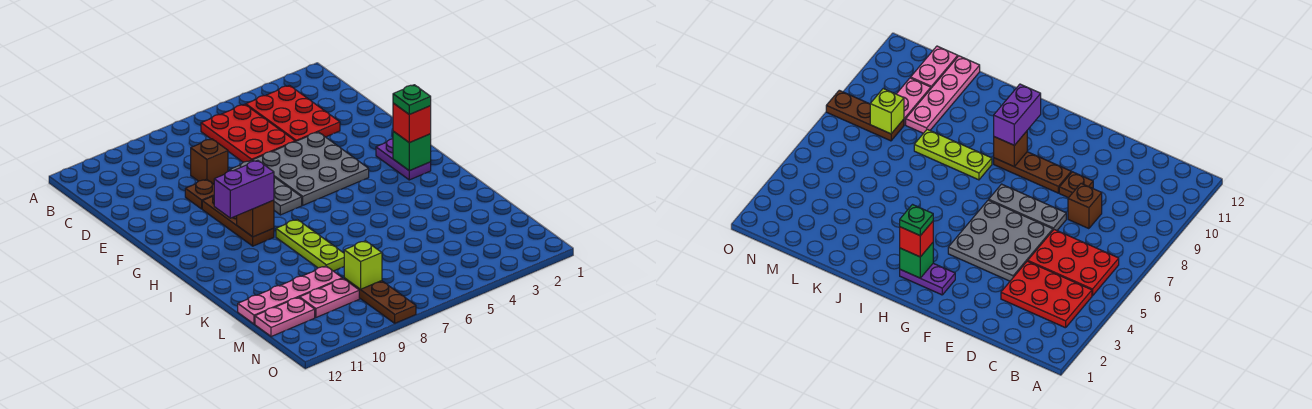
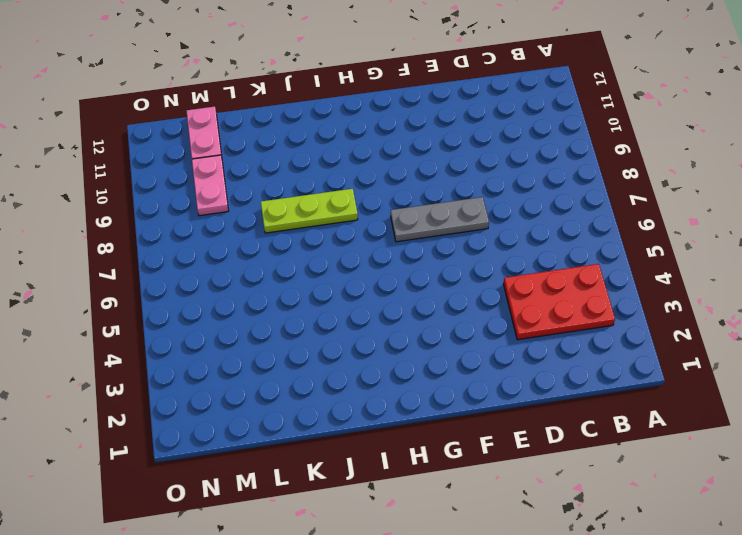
none -> red 2x3 plate [201,104,295,162]
none -> brown 1x1 brick [191,139,228,184]
none -> grey 3x3 plate [252,132,369,205]

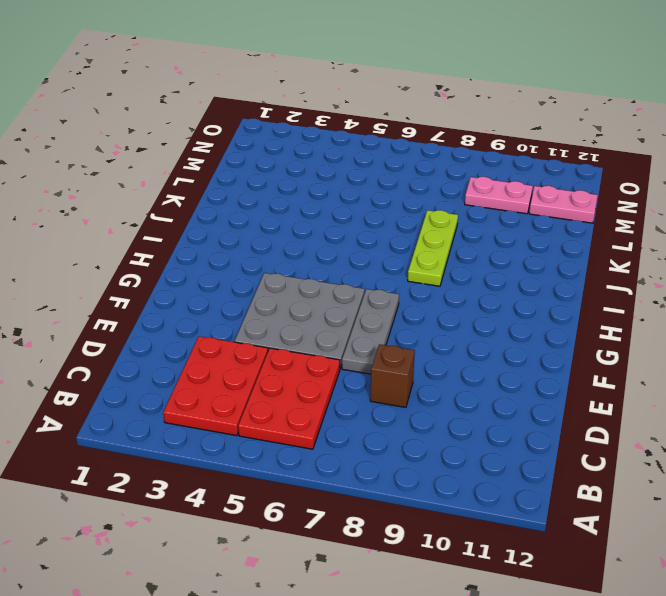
none -> brown 1x1 plate [185,179,214,209]
none -> brown 1x3 plate [202,195,274,246]
none -> purple 1x2 plate [376,139,431,180]

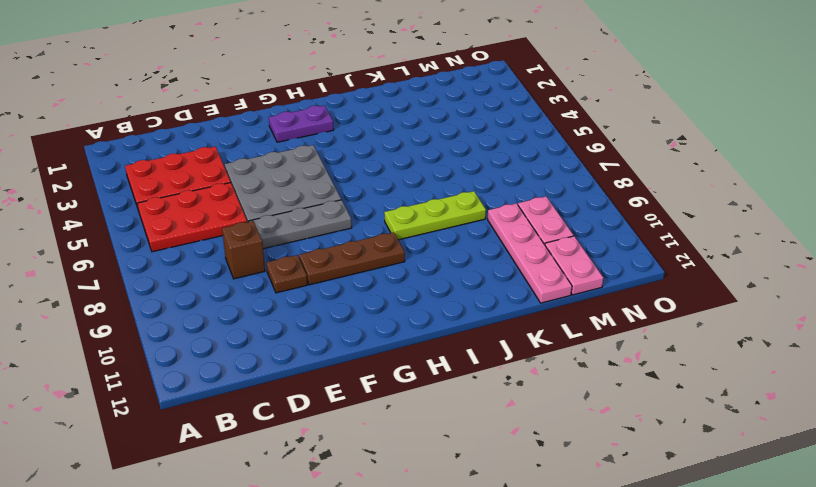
none -> brown 1x3 plate [344,278,416,323]
none -> green 1x1 brick [393,131,431,171]
none -> brown 1x1 brick [237,200,274,237]

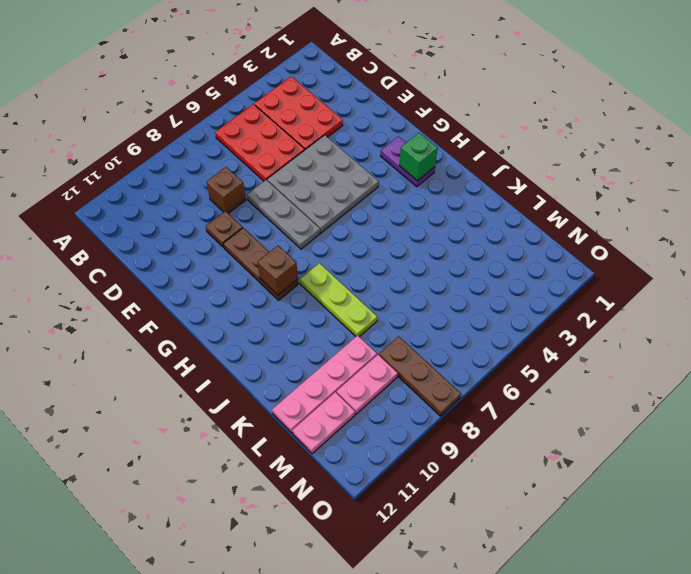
none -> lime 1x1 brick [344,241,382,289]
none -> red 1x1 brick [393,103,431,143]
none -> purple 1x2 brick [214,160,274,218]

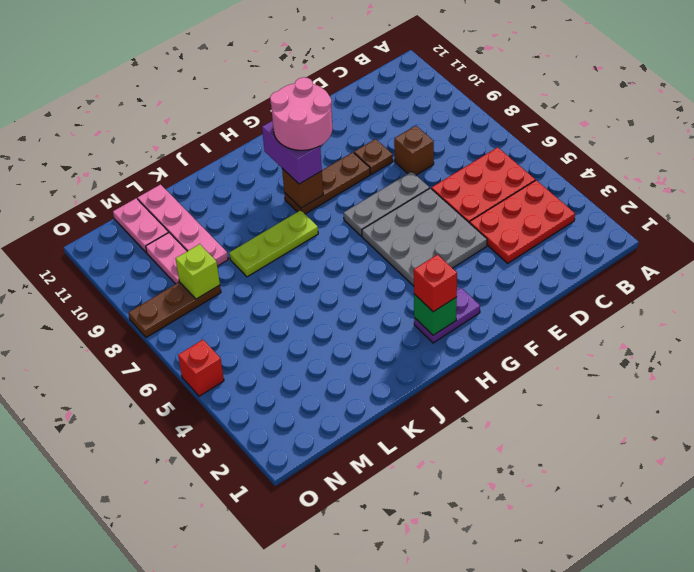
pink 2x2 round brick [270,77,332,150] -> none
red 1x1 brick [178,340,224,396] -> none
none -> green 1x1 plate [393,85,431,114]

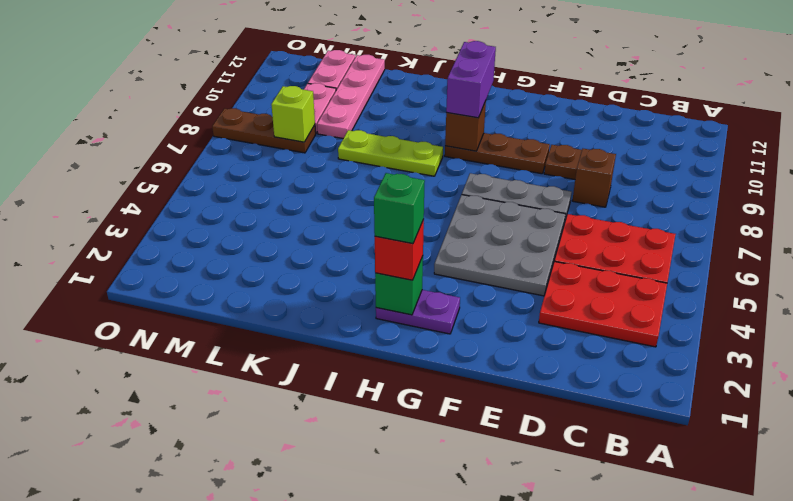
green 1x1 brick [374,173,425,244] -> green 1x1 plate [393,85,431,114]

